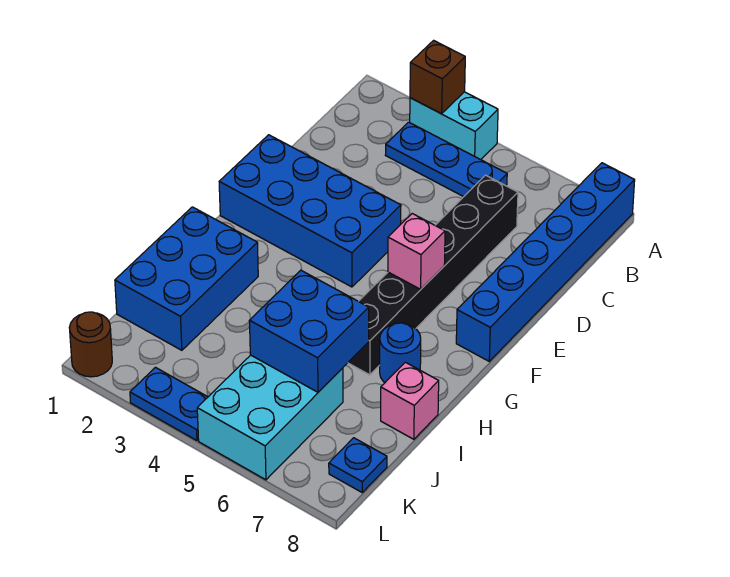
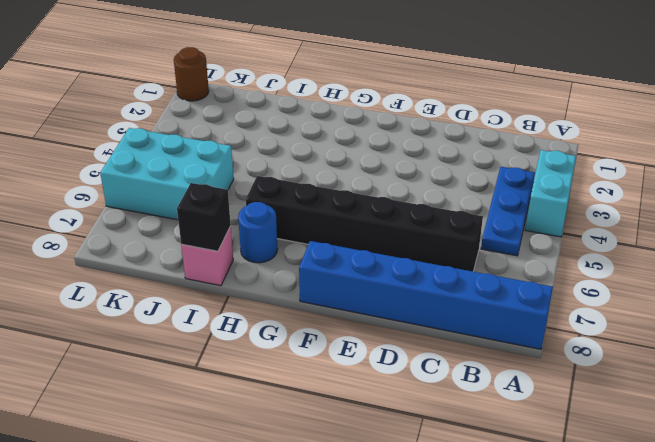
black 1x1 brick [177,183,231,251] -> none
none -> blue 2x4 brick [219,135,401,287]
none -> blue 2x3 brick [115,207,258,350]
none -> blue 1x1 plate [329,438,387,492]

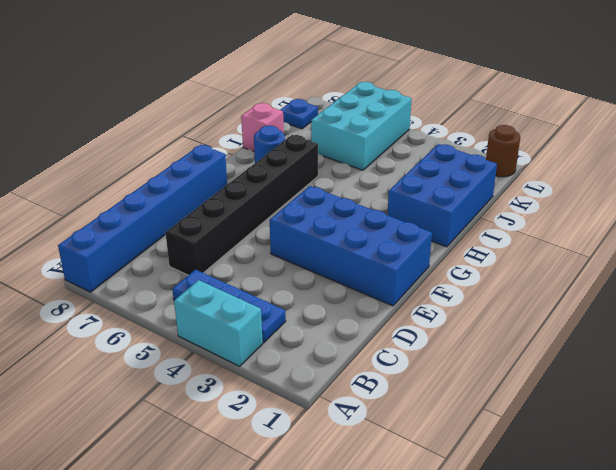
none -> blue 1x2 plate [130,367,208,440]
none -> brown 1x1 brick [410,40,465,114]
none -> pink 1x1 brick [388,214,445,289]

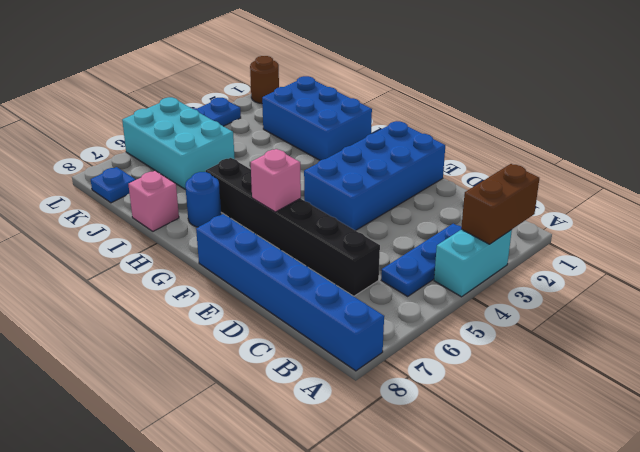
brown 1x2 brick [461,164,539,244] -> brown 1x1 brick [410,40,465,114]
none -> blue 2x2 brick [249,270,369,392]

